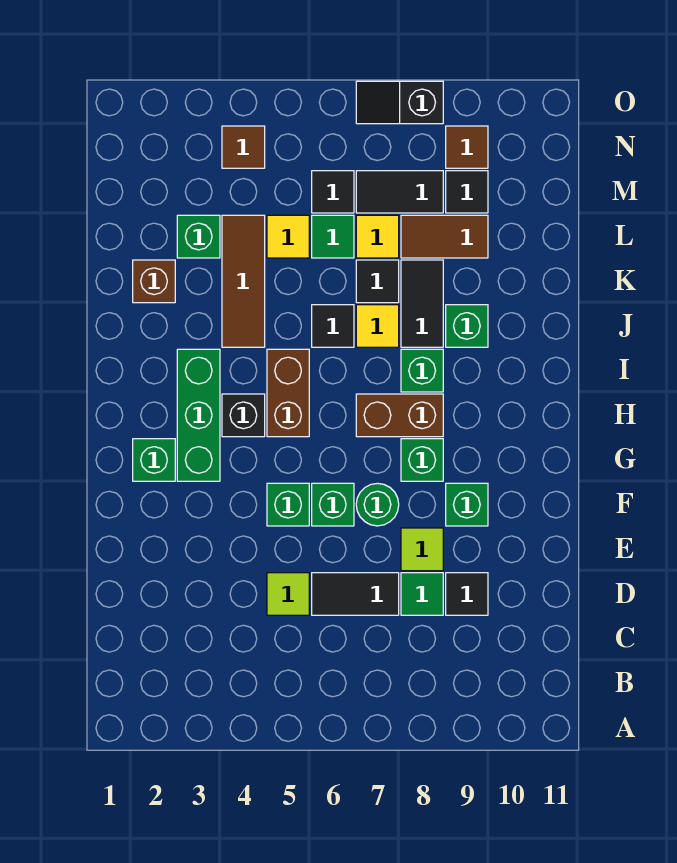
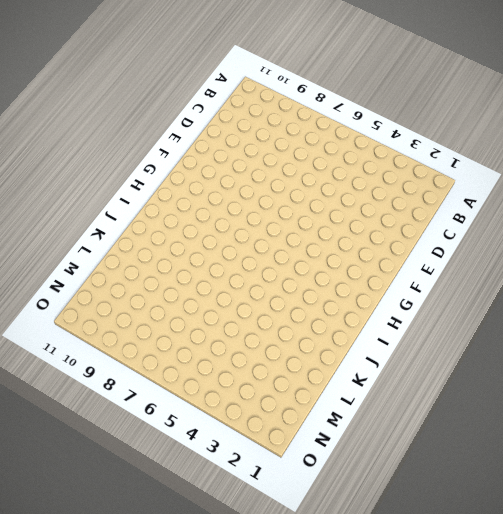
none -> lime 1x1 tile [267,573,309,615]
none -> black 1x2 tile [312,573,399,615]
none -> green 1x1 tile [401,573,443,615]
none -> black 1x1 tile [446,573,488,615]

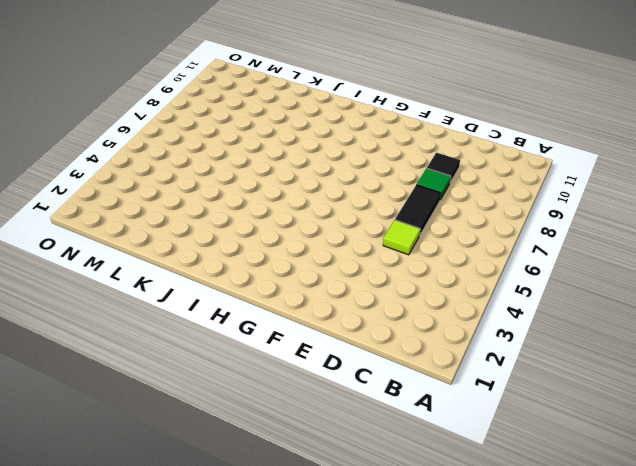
none -> lime 1x1 tile [401,528,443,571]
none -> green 1x1 brick [267,483,309,526]
none -> green 1x1 brick [312,483,354,526]
none -> green 1x1 round brick [356,483,399,526]

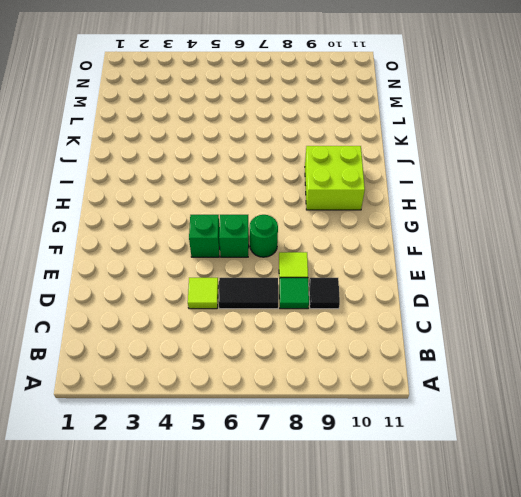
lime 2x2 brick [305,146,365,210] -> none
none -> green 1x1 brick [446,483,488,526]
none -> green 1x1 brick [133,439,175,481]
none -> green 1x3 brick [177,349,220,481]
none -> green 1x1 brick [401,439,443,481]

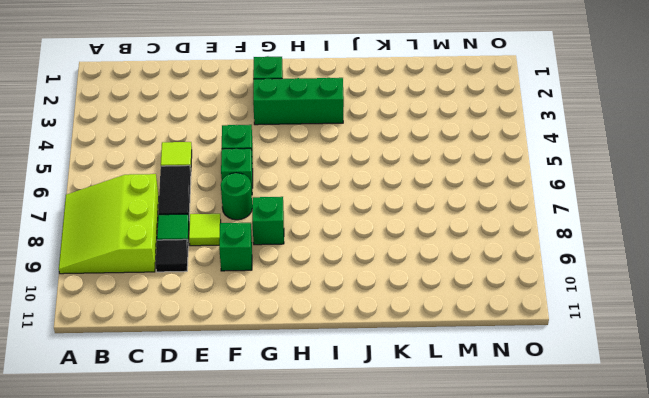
lime 3x3 slope [59,174,159,274] -> none
none -> black 1x1 brick [222,394,265,437]
none -> brown 1x2 brick [267,349,309,437]
none -> brown 1x2 brick [356,394,443,437]
none -> green 1x1 brick [401,349,443,392]

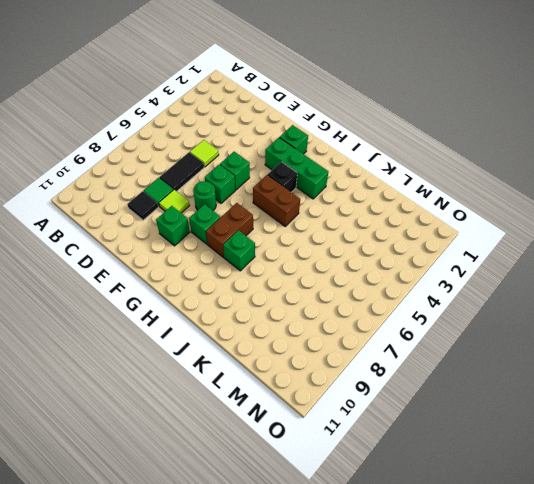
none -> brown 1x3 tile [222,215,265,347]
none -> black 1x1 tile [312,305,354,347]
none -> yellow 1x1 tile [356,305,399,347]
none -> black 1x2 tile [401,260,443,347]

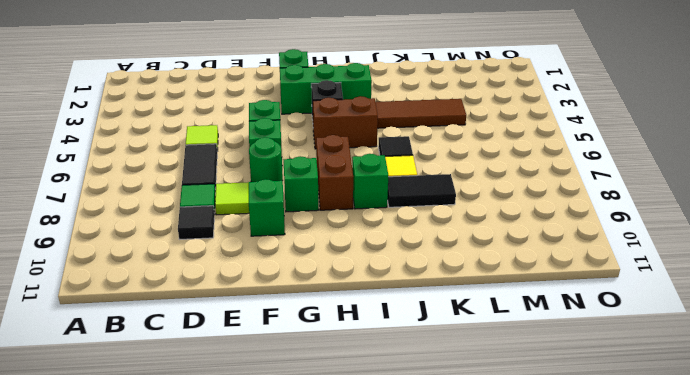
none -> green 1x1 brick [446,305,488,347]
none -> brown 1x1 brick [133,260,175,303]
none -> black 1x1 tile [356,260,399,303]
none -> green 1x1 brick [177,215,220,258]

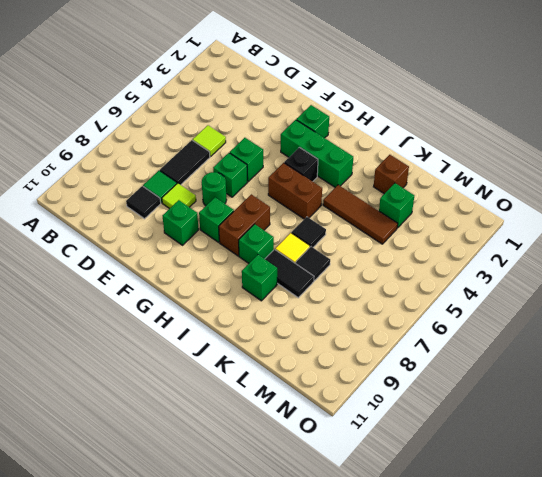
none -> yellow 1x1 tile [267,215,309,258]
none -> green 1x1 tile [312,215,354,258]
none -> yellow 1x1 tile [356,215,399,258]
none -> brown 1x2 tile [401,215,488,258]

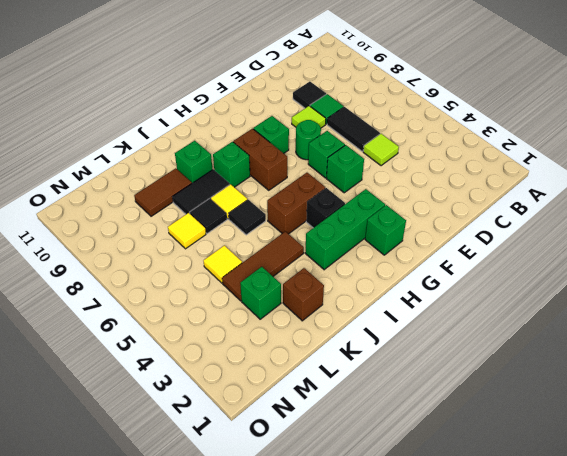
brown 1x2 tile [134,168,192,216] -> brown 1x2 tile turned to [401,215,488,258]
none -> green 1x1 brick [446,483,488,526]
none -> green 1x1 tile [312,215,354,258]
none -> black 1x1 tile [312,171,354,213]
none -> black 1x2 tile [356,171,443,213]

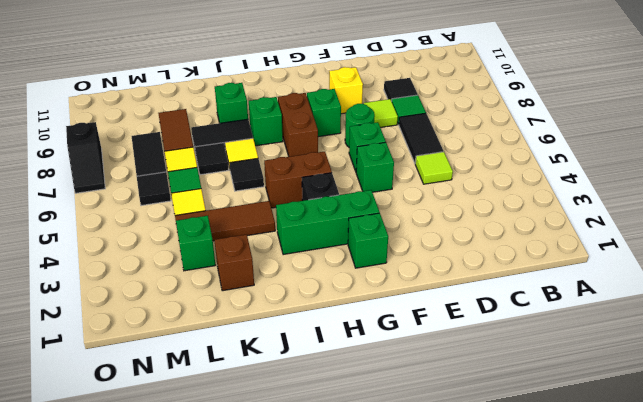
yellow 1x1 brick [329,67,363,114] -> green 1x1 brick [446,483,488,526]
none -> black 1x1 tile [446,171,488,213]
none -> brown 1x1 tile [222,126,265,168]
none -> brown 1x1 tile [446,126,488,168]

